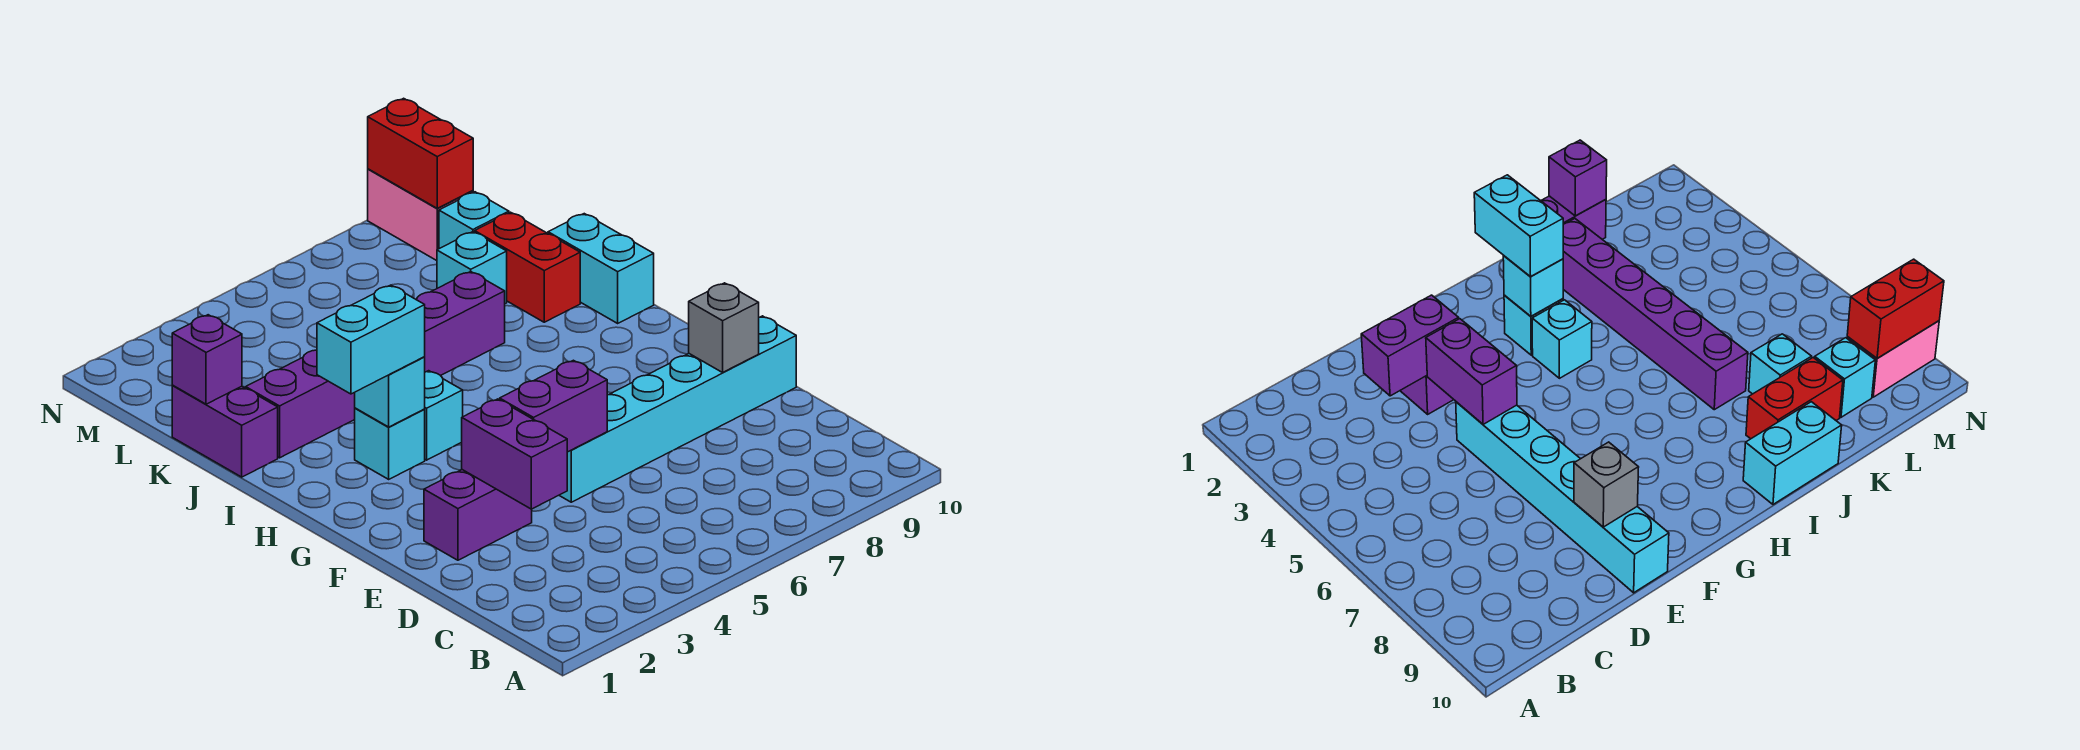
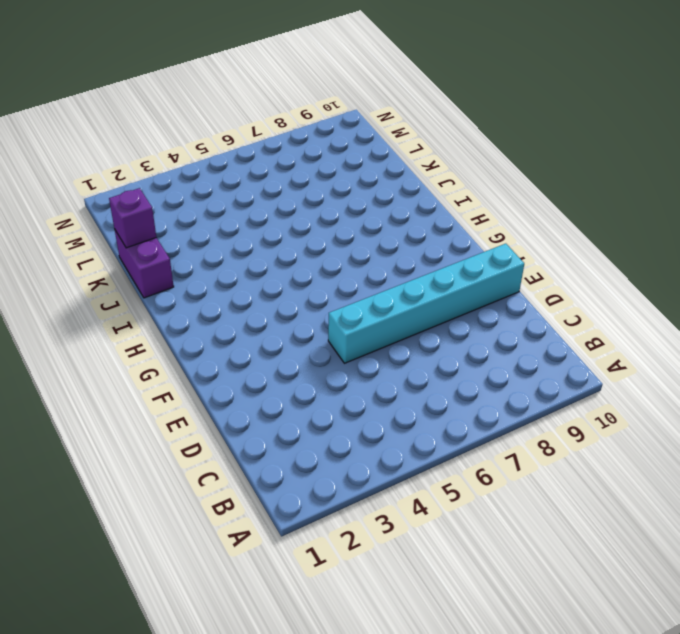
none -> purple 1x2 brick [424,470,532,560]
none -> cyan 1x1 brick [355,408,425,479]
none -> cyan 1x1 brick [424,371,463,460]

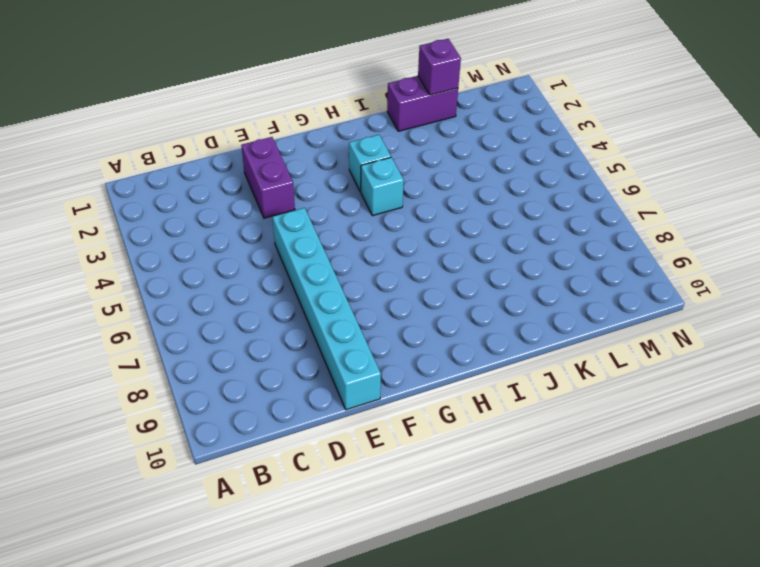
none -> cyan 1x2 brick [548,214,654,323]
none -> purple 1x6 brick [246,272,505,458]
none -> red 1x2 brick [475,212,580,322]

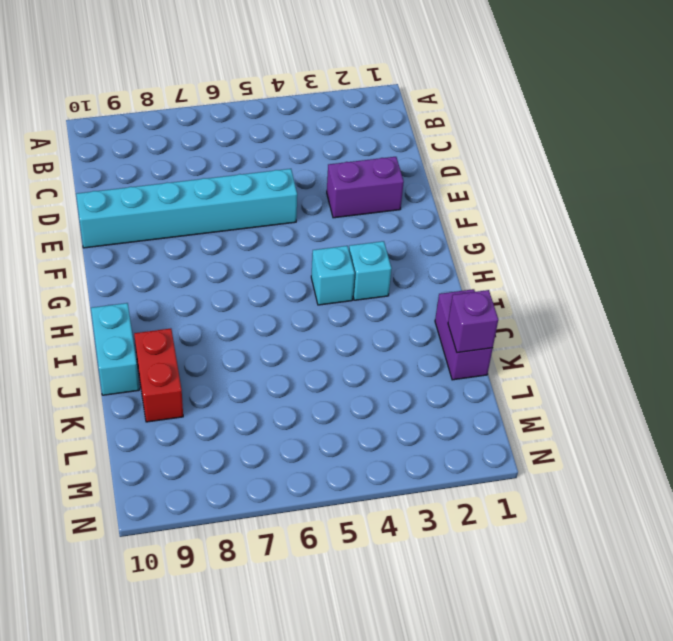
none -> purple 1x6 brick [246,272,505,458]
none -> cyan 1x1 brick [437,232,507,304]
none -> cyan 1x1 brick [439,192,509,249]

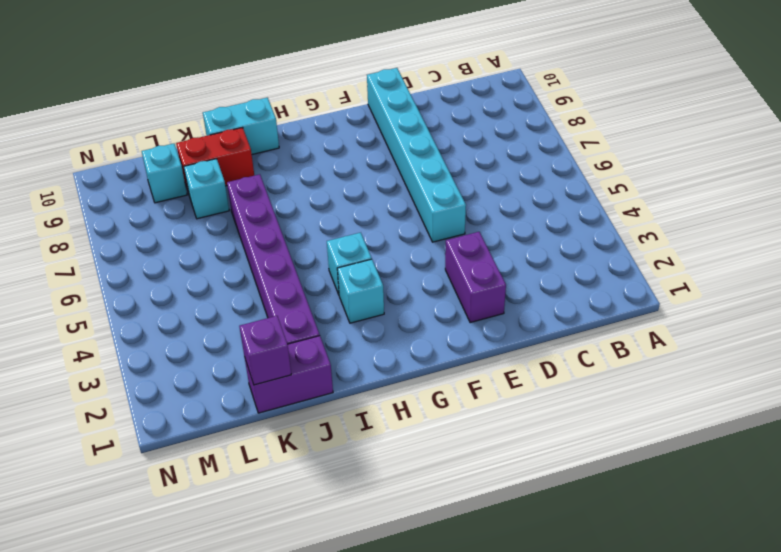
none -> pink 1x2 brick [368,169,473,261]
none -> purple 1x2 brick [462,399,567,509]
none -> purple 1x2 brick [500,360,607,452]

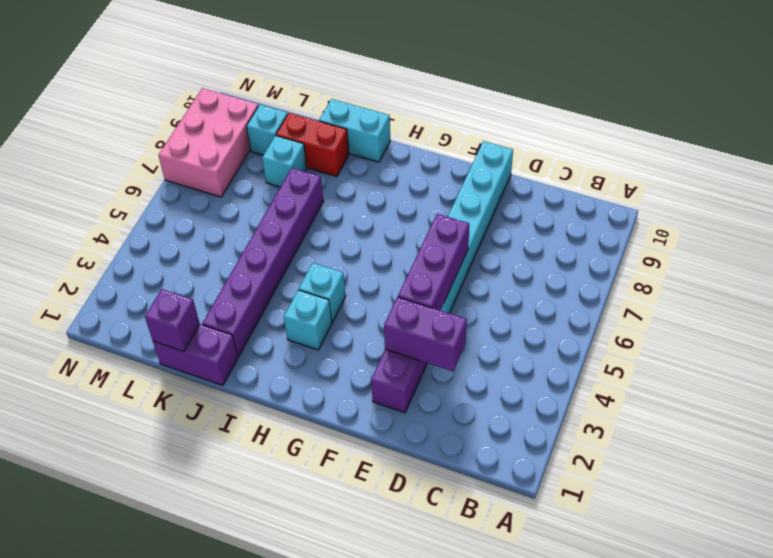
purple 1x3 brick [398,214,469,310] -> purple 1x2 brick [500,360,607,452]
pink 2x3 brick [158,88,258,197] -> pink 1x2 brick [368,169,473,261]
none -> grey 1x1 brick [689,283,759,372]
none -> cyan 1x1 brick [355,357,425,427]
none -> red 1x2 brick [368,98,473,208]

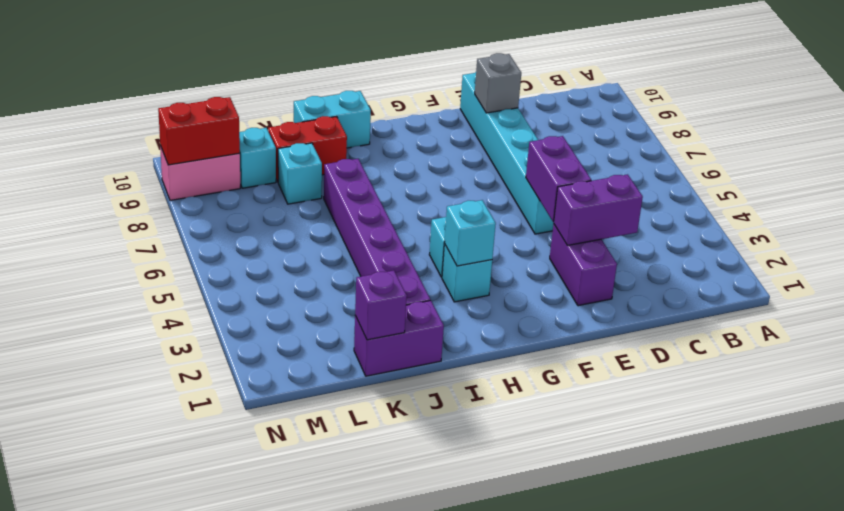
none -> cyan 1x2 brick [317,285,425,394]

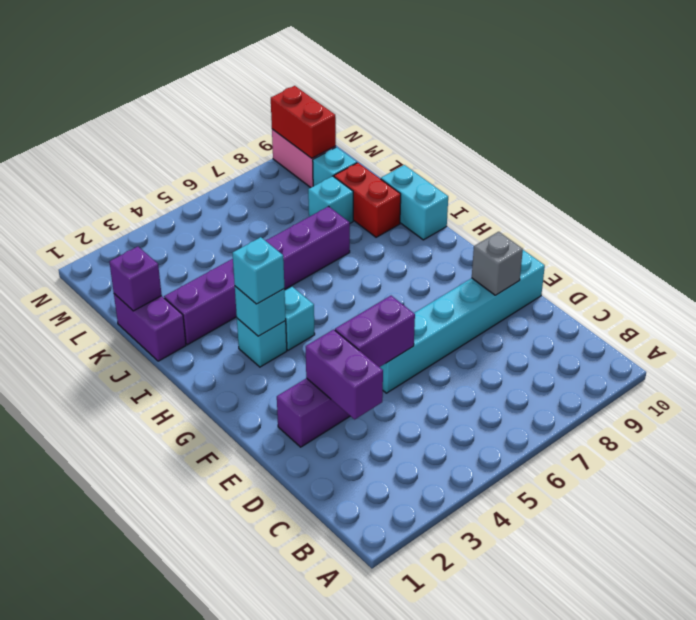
cyan 1x1 brick [233,237,284,304] -> cyan 1x2 brick [317,285,425,394]

